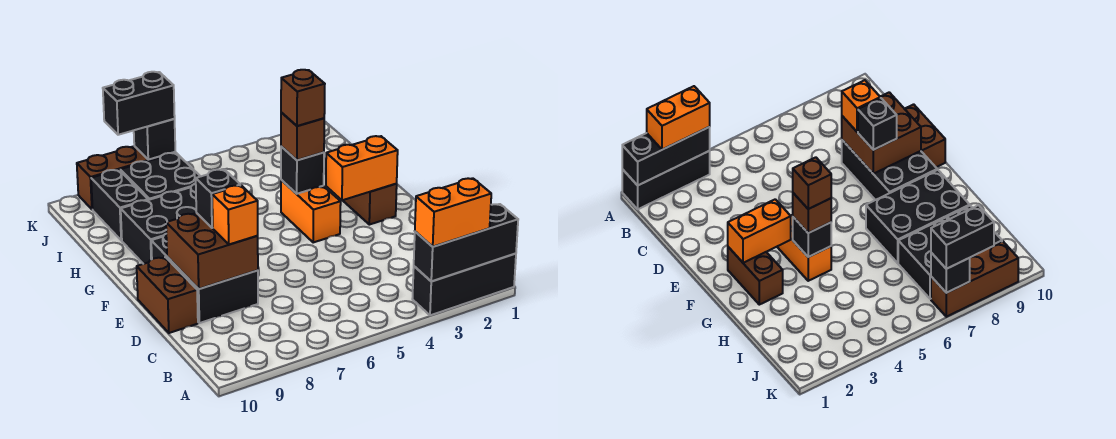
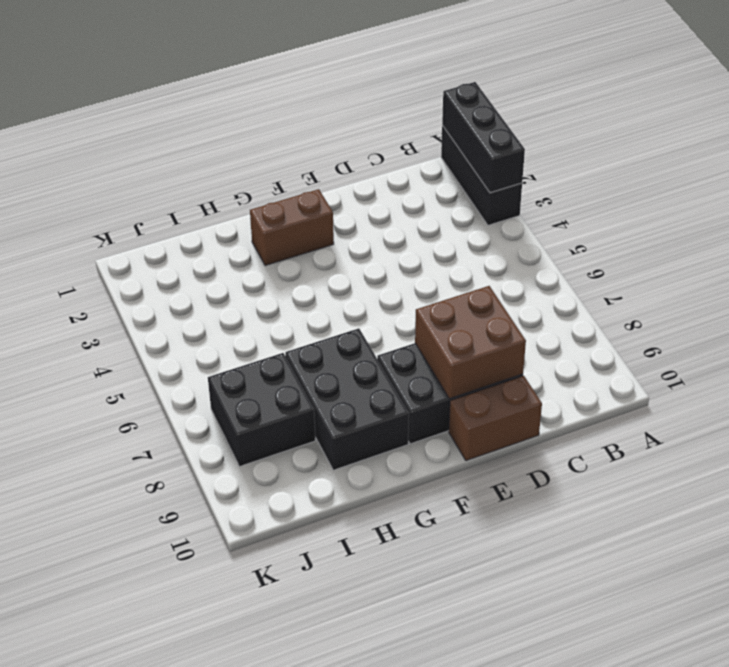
none -> orange 1x2 brick [281,180,341,243]
none -> black 1x2 brick [91,170,148,240]
none -> brown 1x3 brick [77,146,175,209]

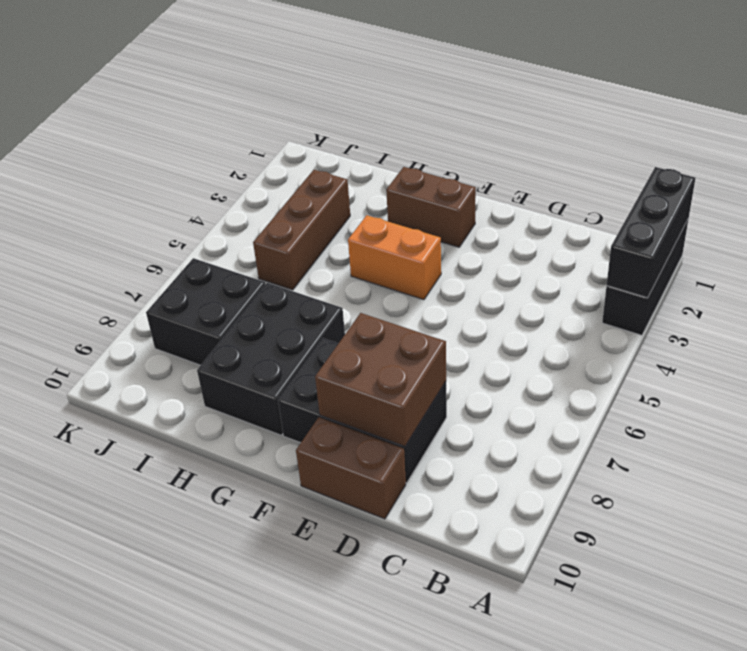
brown 1x3 brick [253,170,350,290] -> brown 1x3 brick moved to [77,146,175,209]
none -> black 1x2 brick [91,170,148,240]
none -> orange 1x2 brick [326,136,398,200]
none -> black 1x1 brick [281,147,324,194]

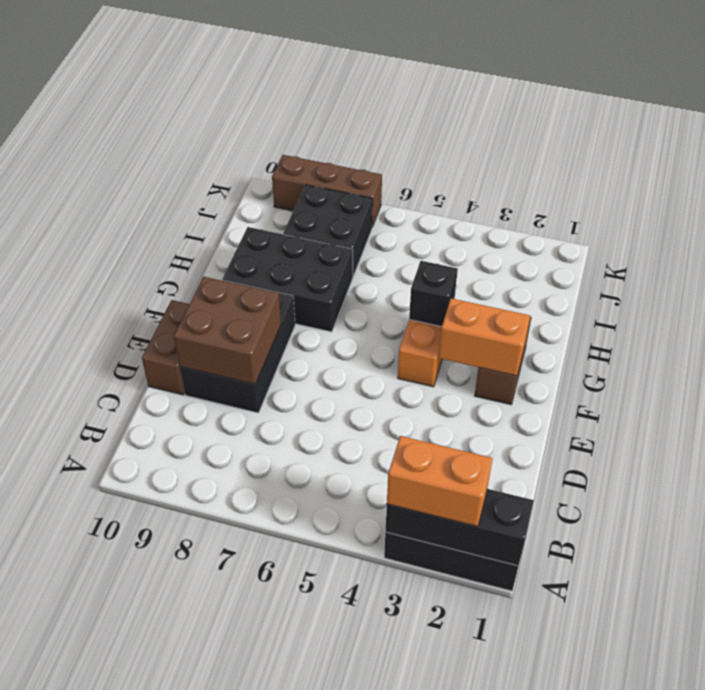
none -> black 1x2 brick [91,170,148,240]
none -> black 1x1 brick [134,119,175,160]
none -> orange 1x1 brick [212,185,258,245]

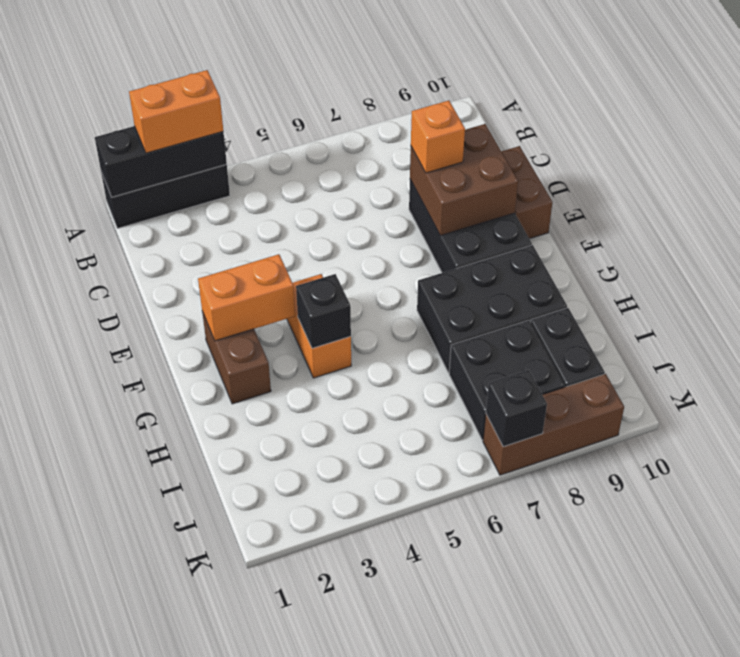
none -> black 1x1 brick [196,169,240,228]
none -> brown 1x1 brick [281,113,324,160]
none -> black 1x2 brick [103,72,175,135]

